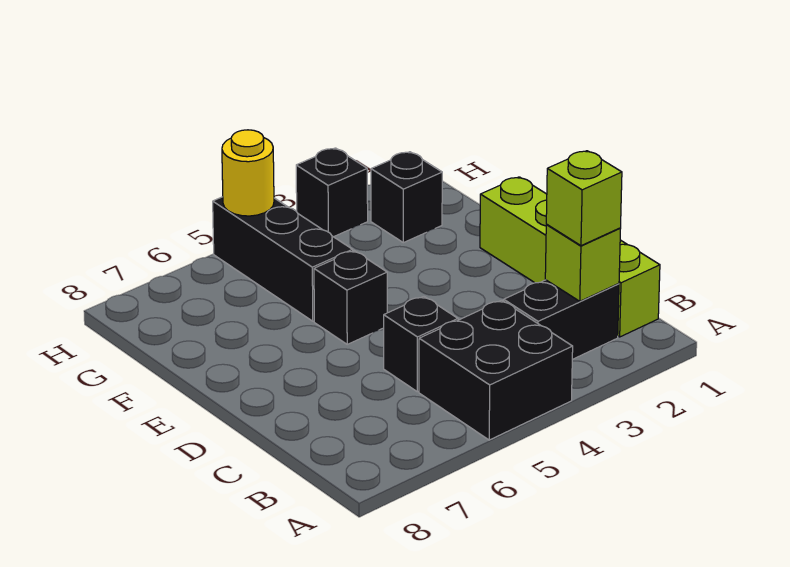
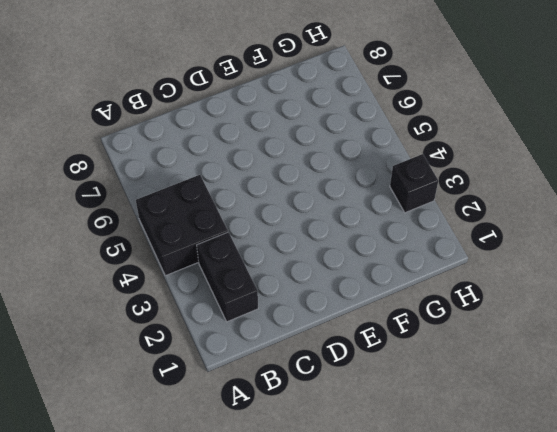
none -> lime 1x4 brick [480,177,660,337]
none -> black 1x1 brick [384,297,458,392]

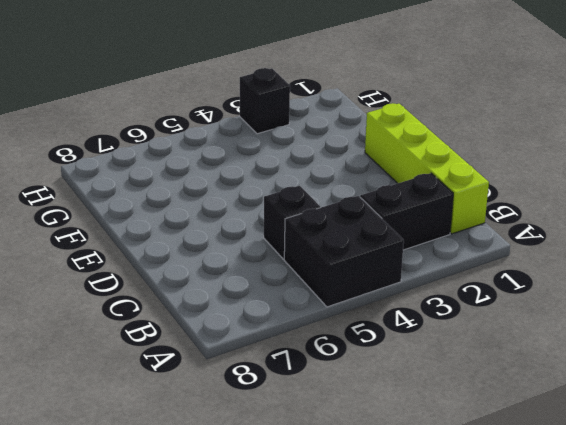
none -> black 1x1 brick [314,251,387,344]
none -> black 1x3 brick [213,197,353,321]

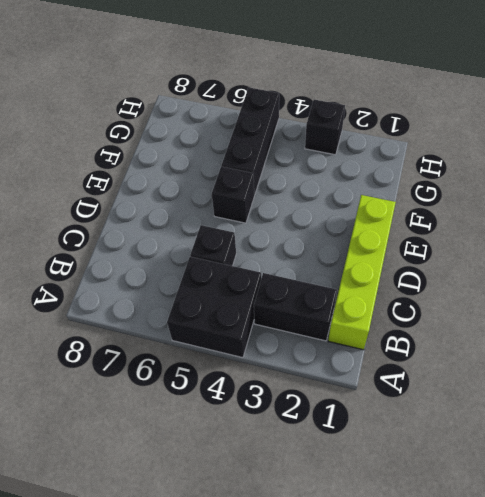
none -> black 1x1 brick [371,152,442,243]
none -> lime 1x1 brick [545,225,621,301]

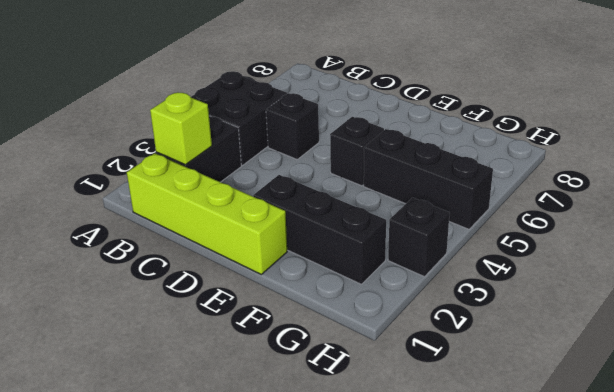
black 1x3 brick [253,175,386,284] -> black 1x1 brick [371,152,442,243]
none -> yellow 1x1 round brick [222,130,274,216]
none -> lime 1x1 brick [546,151,622,246]

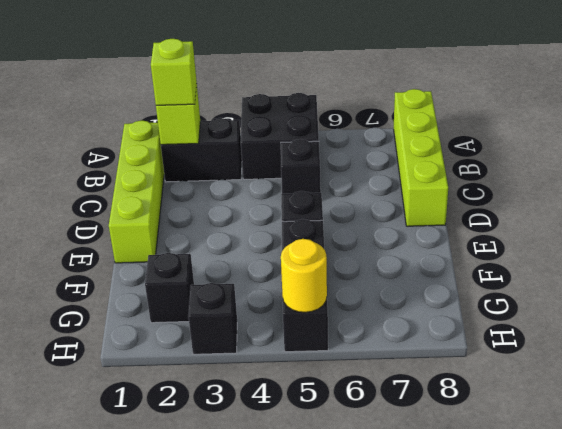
lime 1x4 brick [394,89,448,226] -> none

